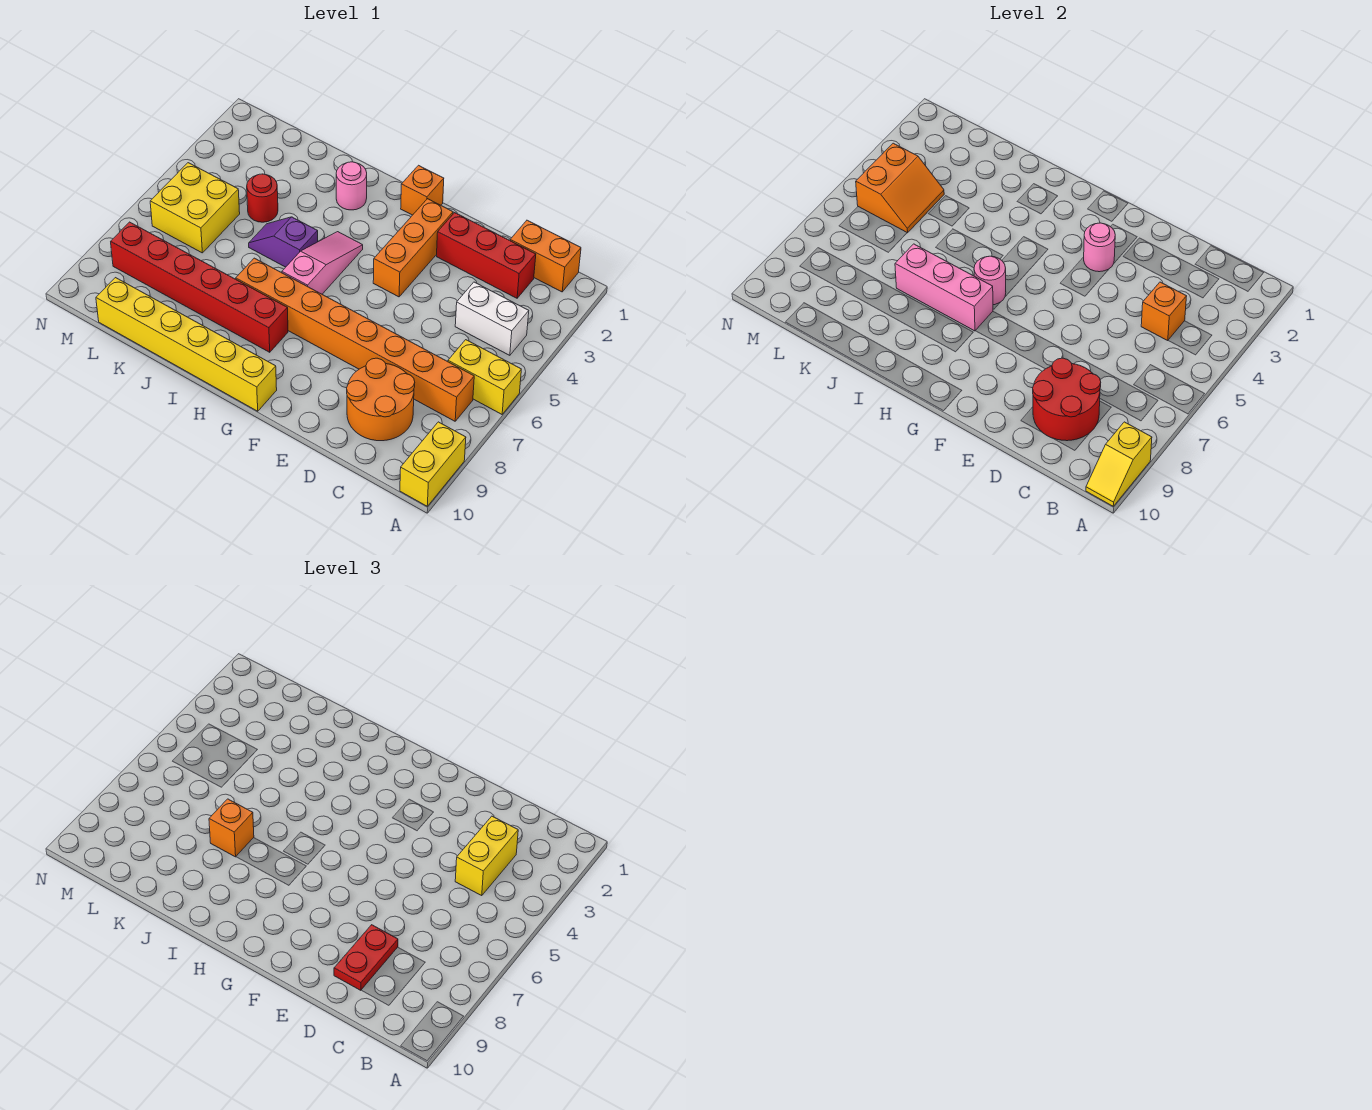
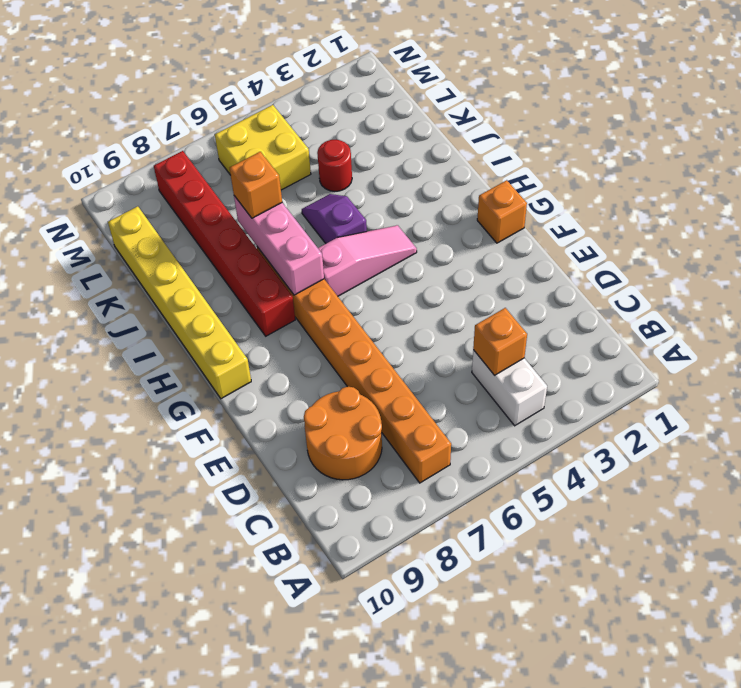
none -> yellow 1x2 brick [448,340,521,414]
none -> yellow 1x2 brick [400,422,466,506]
none -> orange 1x2 brick [510,220,581,292]

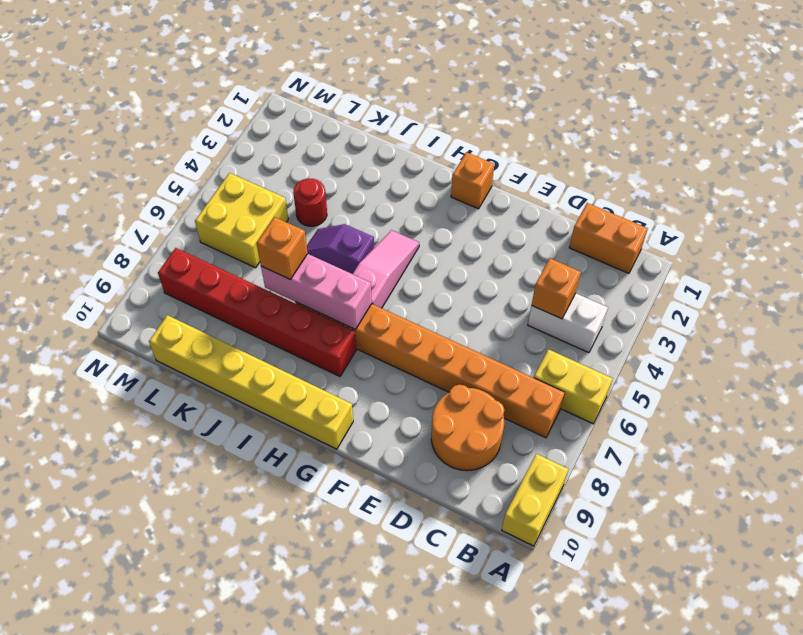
none -> red 1x3 brick [437,213,536,298]
none -> orange 1x3 brick [373,199,453,297]
none -> pink 1x1 round brick [336,162,367,210]

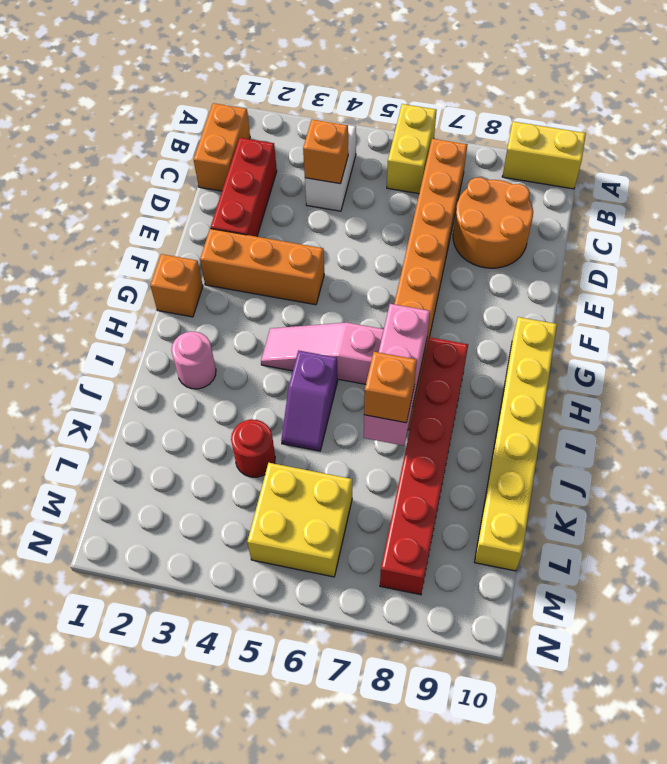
none -> yellow 1x2 slope [1086,422,1152,506]
none -> red 2x2 round brick [1033,358,1101,441]
none -> pink 1x1 round brick [1084,223,1115,272]

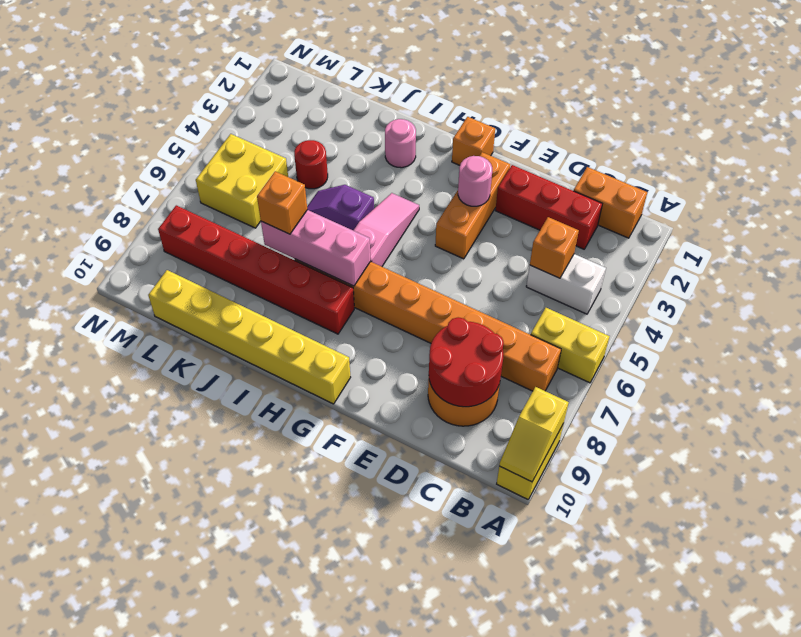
none -> pink 1x1 round brick [974,256,1006,305]
none -> orange 2x2 slope [856,143,944,233]
none -> yellow 1x2 brick [455,816,518,896]

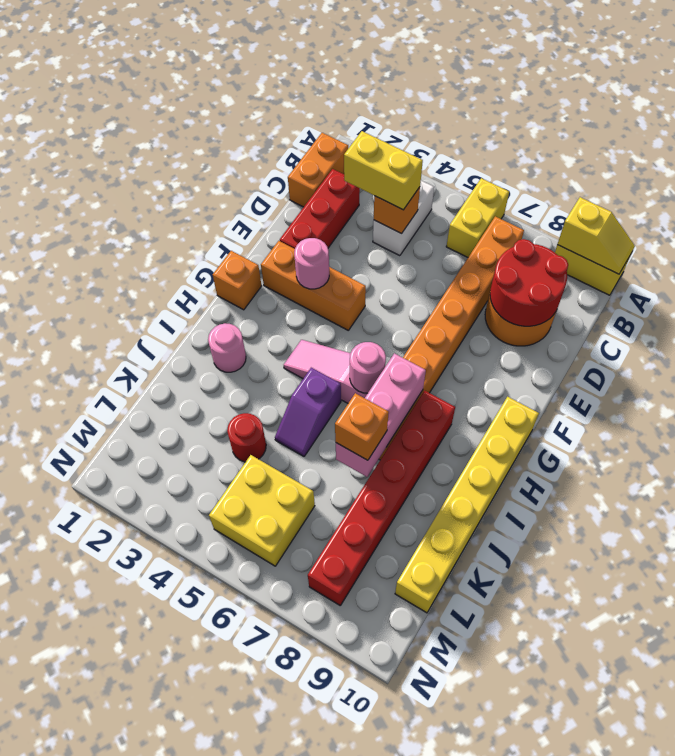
none -> orange 2x2 slope [856,143,944,233]
none -> red 1x2 plate [334,925,398,990]

